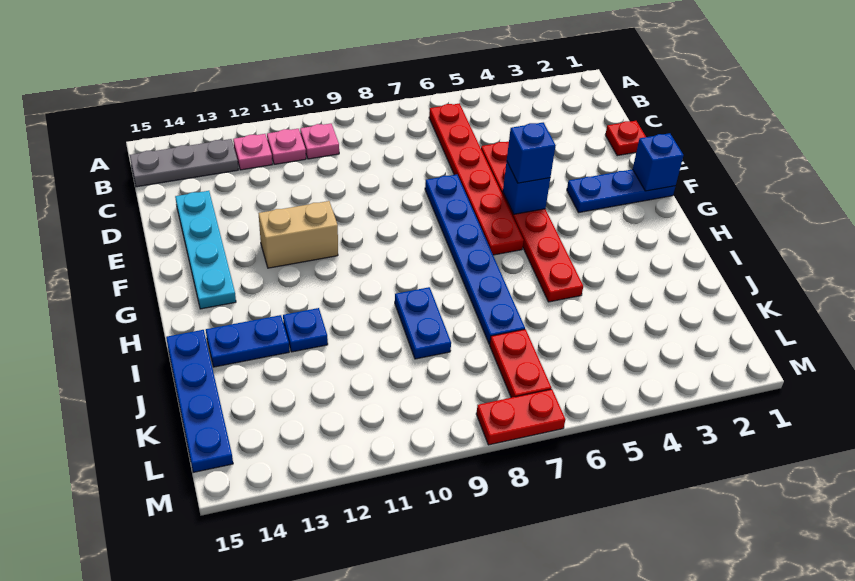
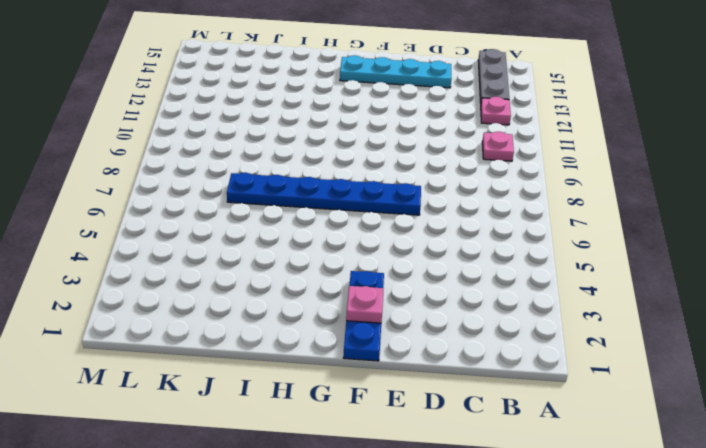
pink 1x1 plate [346,286,384,323] -> pink 1x1 plate moved to [267,129,306,164]
none -> red 1x6 plate [429,103,524,255]
none -> red 1x1 plate [605,121,646,156]
none -> red 1x6 plate [481,142,583,302]

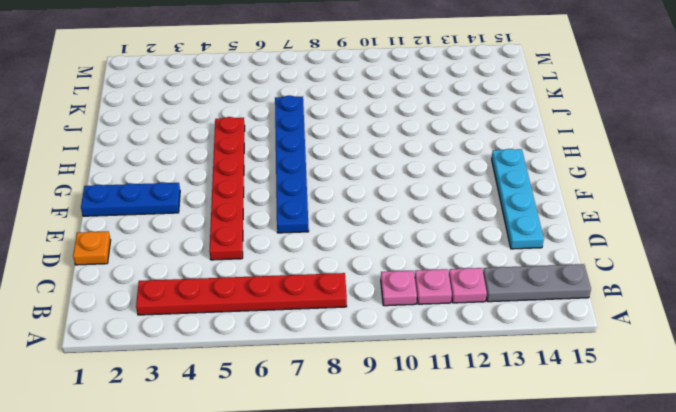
red 1x6 plate [136,273,347,315] -> red 1x6 plate turned to [429,103,524,255]
orange 1x1 plate [73,231,111,265] -> red 1x1 plate [605,121,646,156]
none -> tan 1x2 brick [258,201,338,268]
none -> blue 1x2 plate [395,287,451,359]
none -> blue 1x1 plate [283,308,328,352]

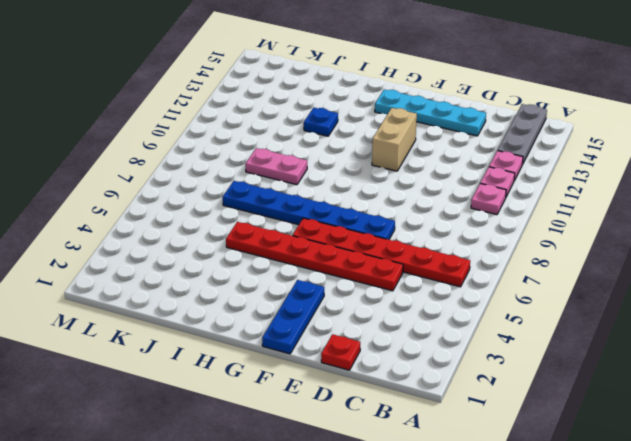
pink 1x2 plate [246,148,307,185] -> blue 1x2 plate [395,287,451,359]
none -> blue 1x2 plate [206,315,289,367]
none -> blue 1x4 plate [166,330,233,472]
none -> red 1x2 plate [490,329,551,398]

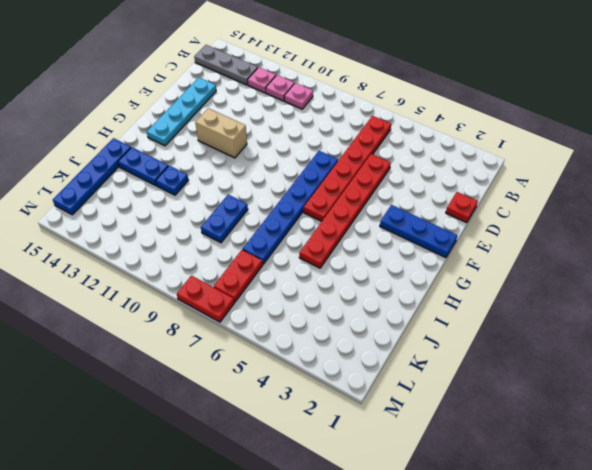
none -> blue 1x1 brick [633,133,684,191]
none -> blue 1x1 brick [503,161,550,214]
none -> blue 1x1 brick [507,122,556,183]

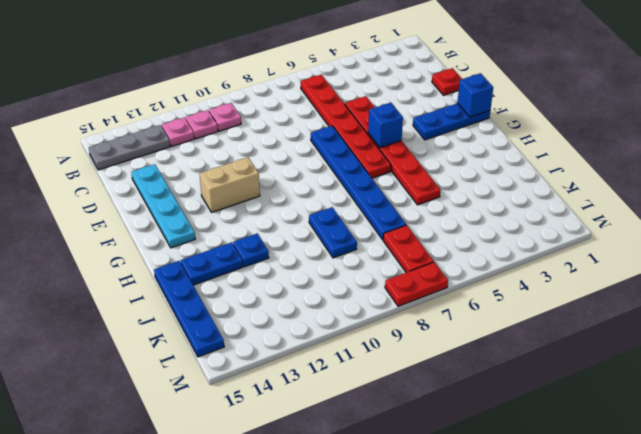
none -> blue 1x1 brick [507,122,556,183]

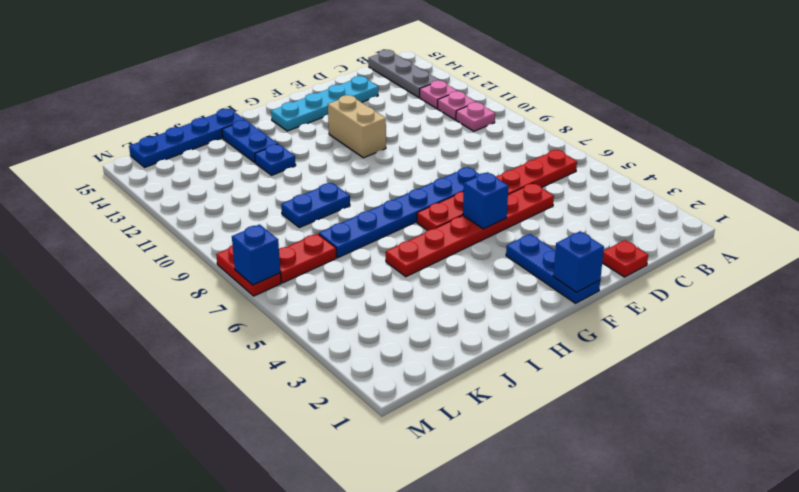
blue 1x1 brick [232,225,280,285] -> blue 1x1 brick moved to [507,122,556,183]

